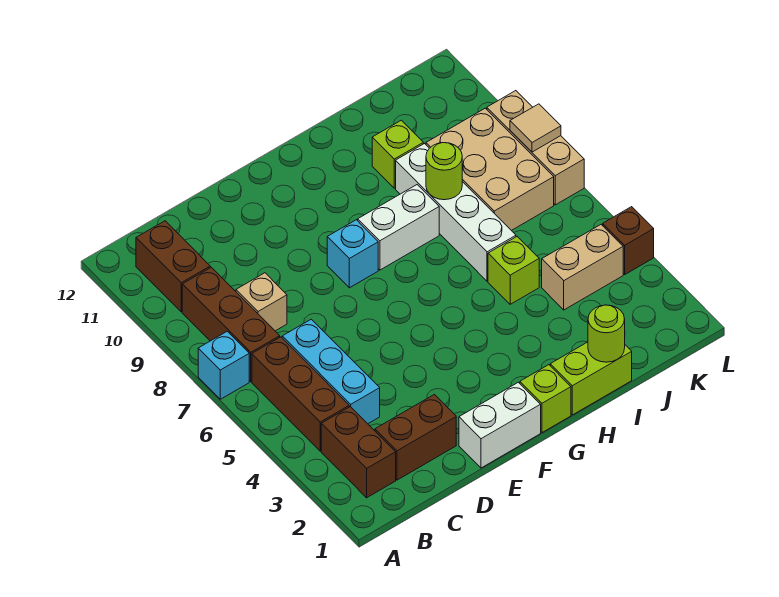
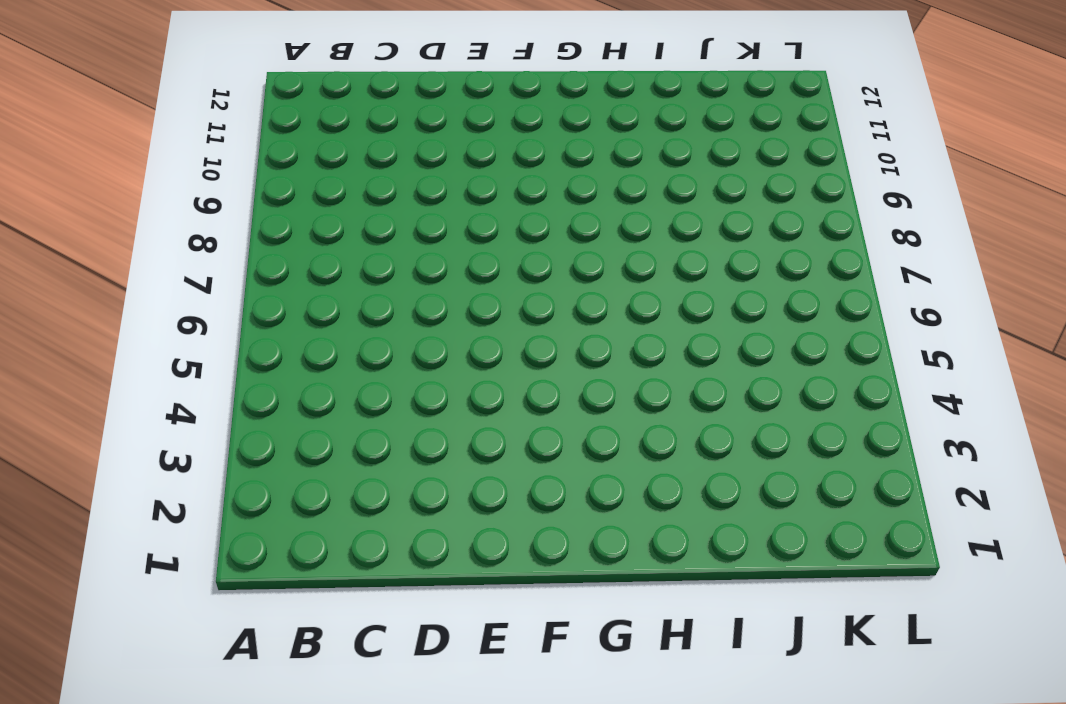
none -> cyan 1x1 brick [198,331,249,399]
none -> brown 1x2 brick [321,407,396,498]
none -> brown 1x3 brick [252,337,349,451]

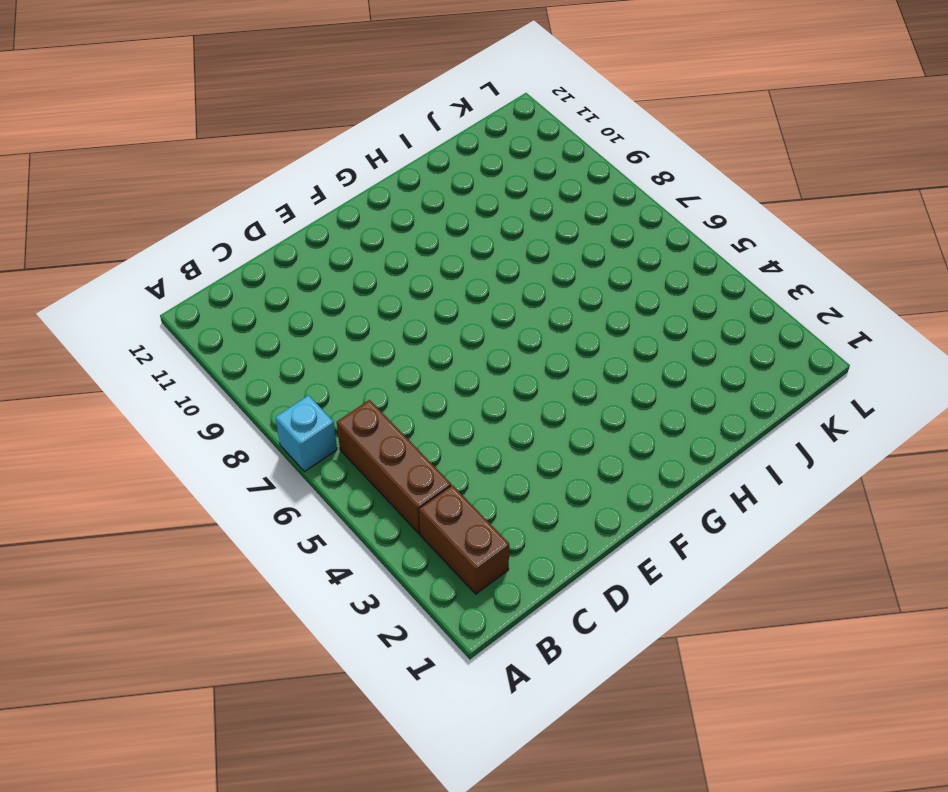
none -> brown 1x3 brick [182,267,280,382]
none -> brown 1x2 brick [136,221,210,312]
none -> brown 1x2 brick [375,394,456,480]

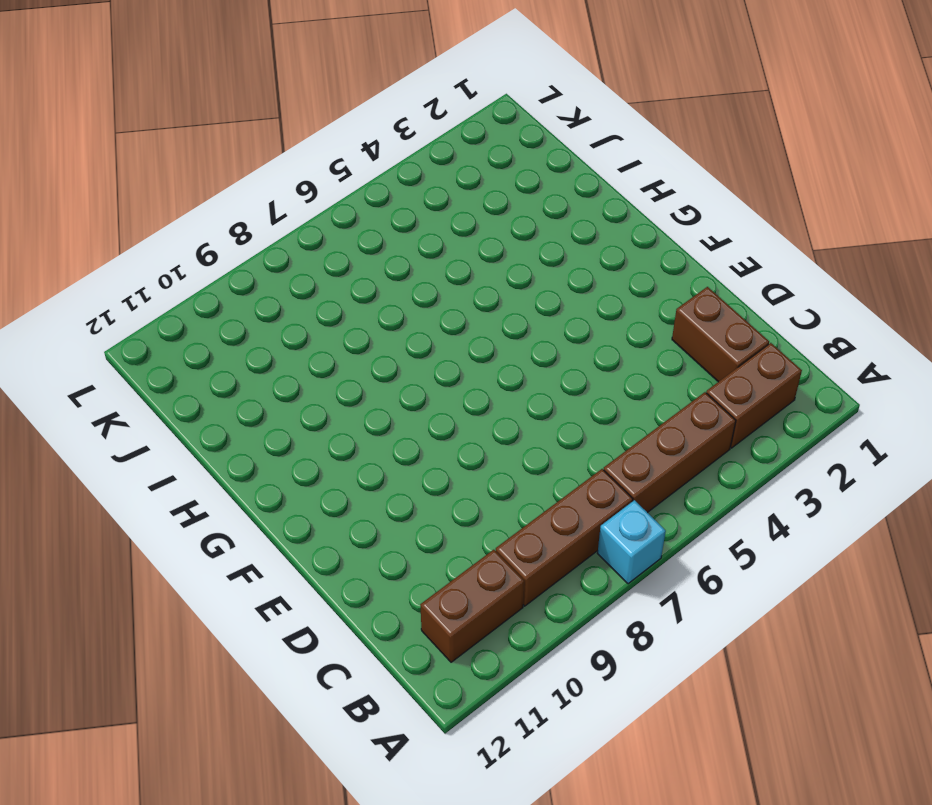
none -> cyan 1x3 brick [282,319,380,424]
none -> tan 1x1 brick [236,273,287,331]
none -> white 1x2 brick [459,382,541,468]

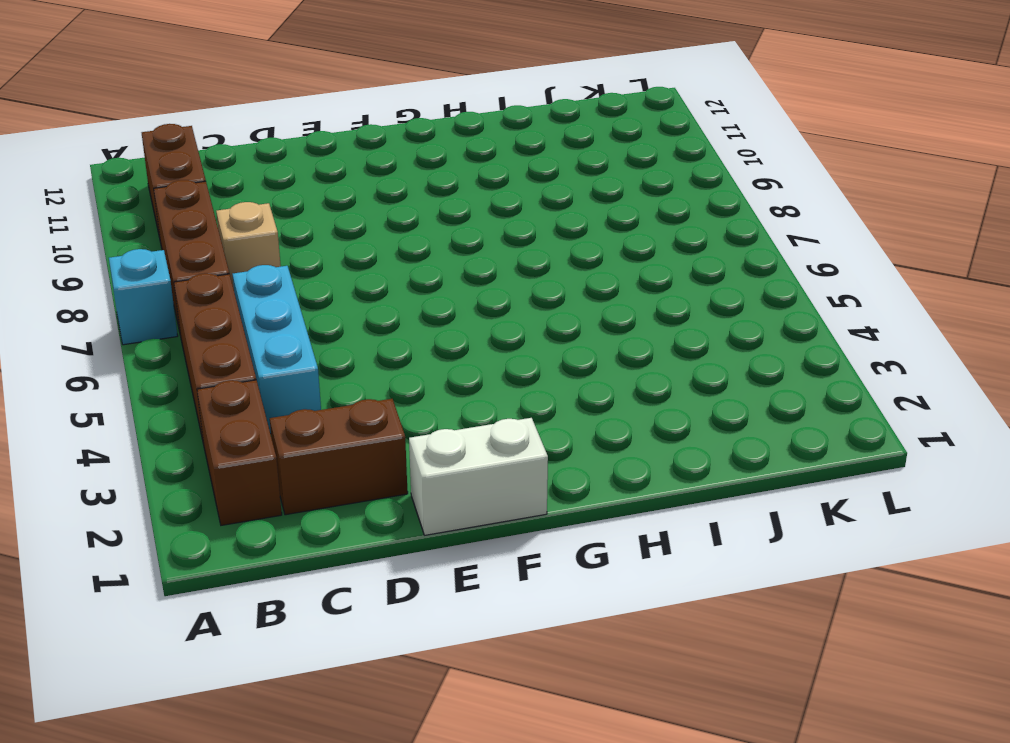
none -> cyan 1x1 brick [327,220,378,288]
none -> lime 1x1 brick [520,365,571,433]
none -> white 1x2 brick [358,185,439,270]

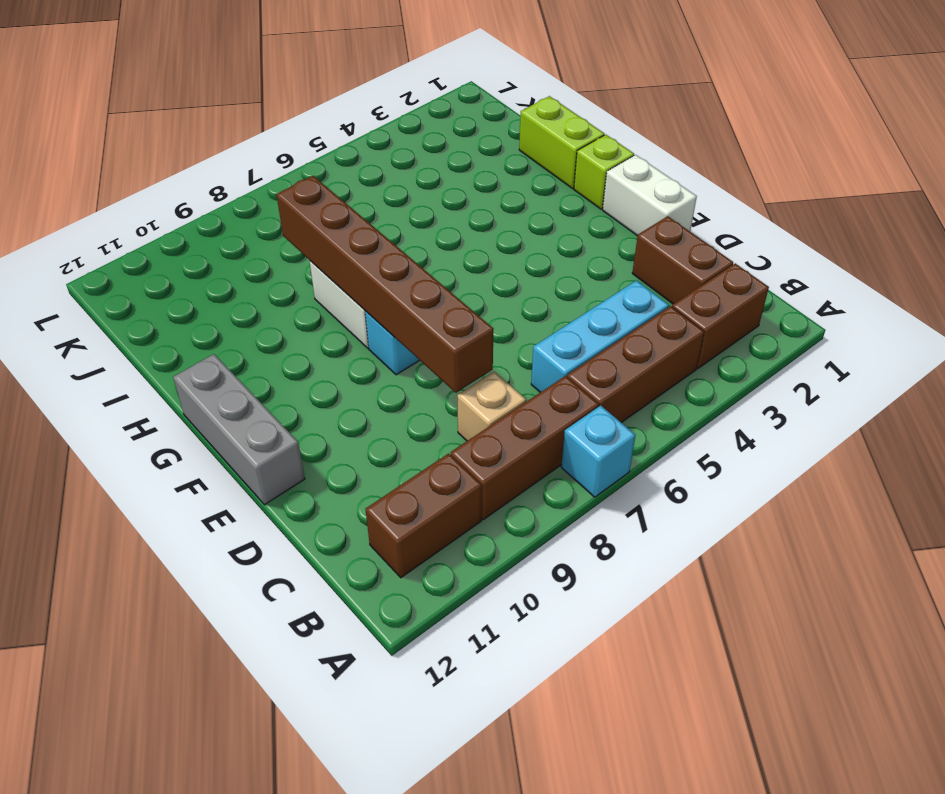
brown 1x6 brick [276,176,493,393] -> lime 1x1 round brick [426,143,462,200]
grey 1x3 brick [173,354,305,505] -> none
none -> lime 1x1 brick [488,237,539,304]
none -> white 1x4 brick [396,144,516,281]
none -> lime 1x1 brick [372,120,423,188]

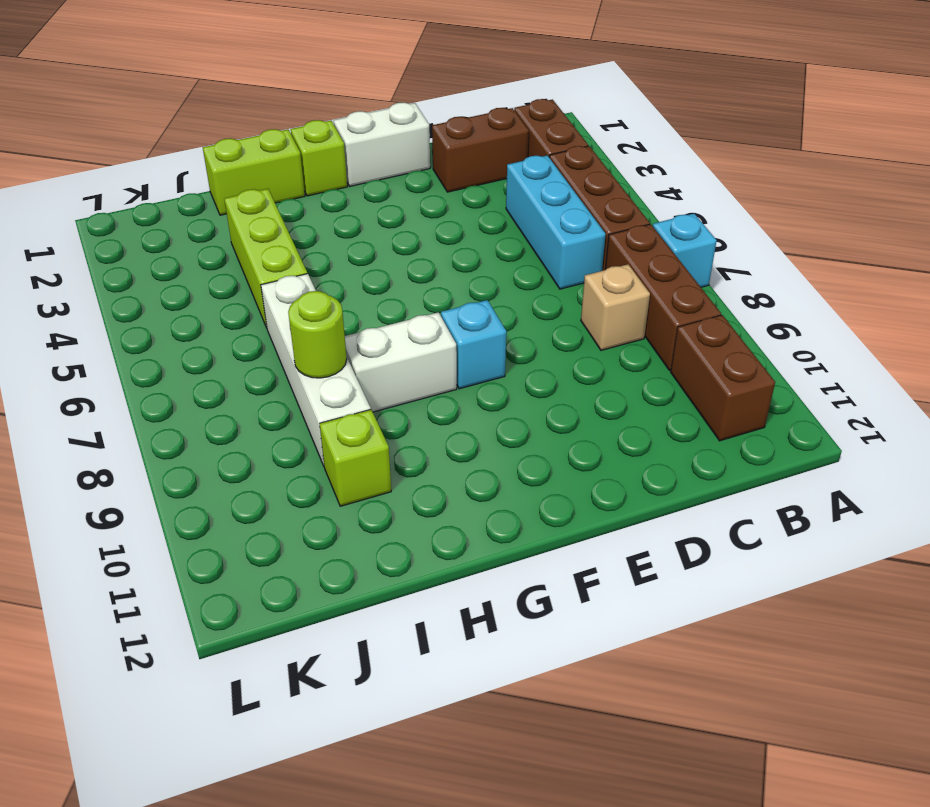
lime 1x3 brick [224,189,307,328] -> lime 1x1 brick [488,237,539,304]
none -> tan 1x2 brick [542,225,623,310]
none -> tan 2x3 brick [426,108,554,231]
none -> brown 1x1 brick [603,207,654,274]

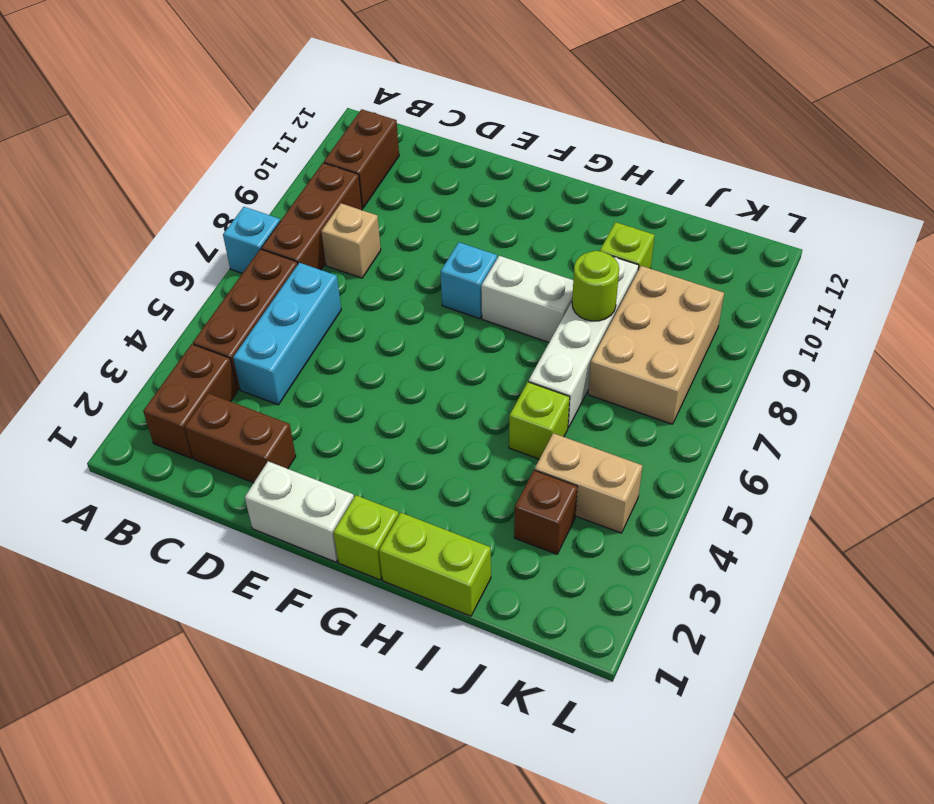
brown 1x1 brick [514,470,578,554] -> brown 1x1 brick moved to [603,207,654,274]
none -> tan 1x3 brick [487,91,584,205]
none -> lime 1x1 round brick [588,305,625,362]
none -> tan 1x1 tile [510,104,561,152]

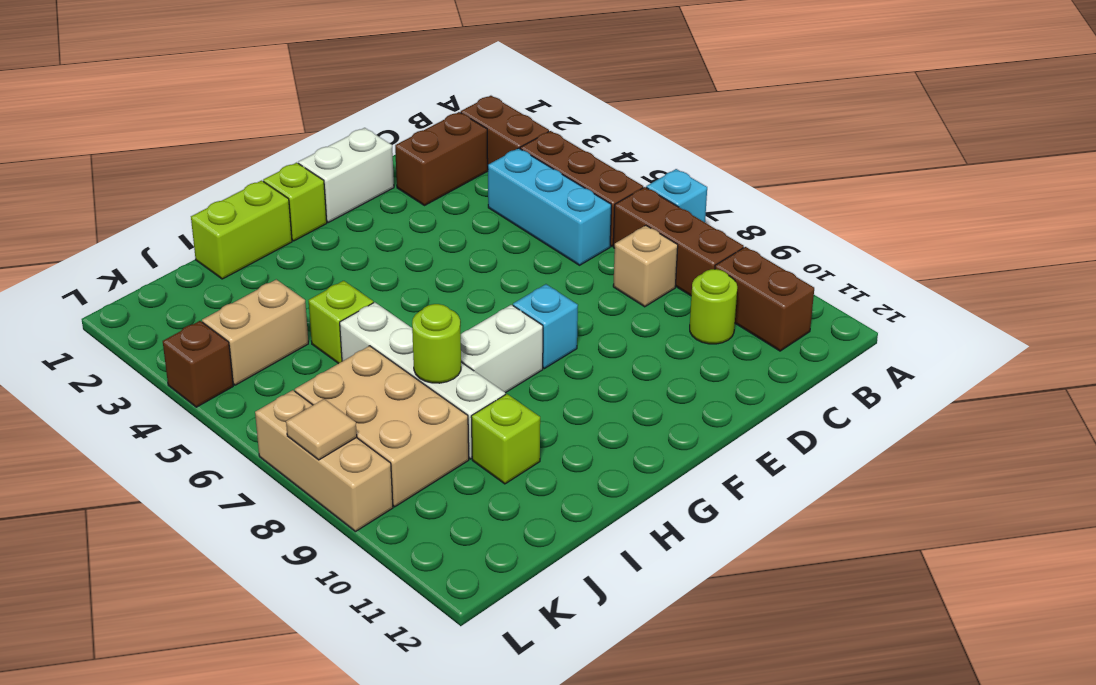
lime 1x1 round brick [690,269,737,344] -> lime 1x1 round brick moved to [588,305,625,362]

